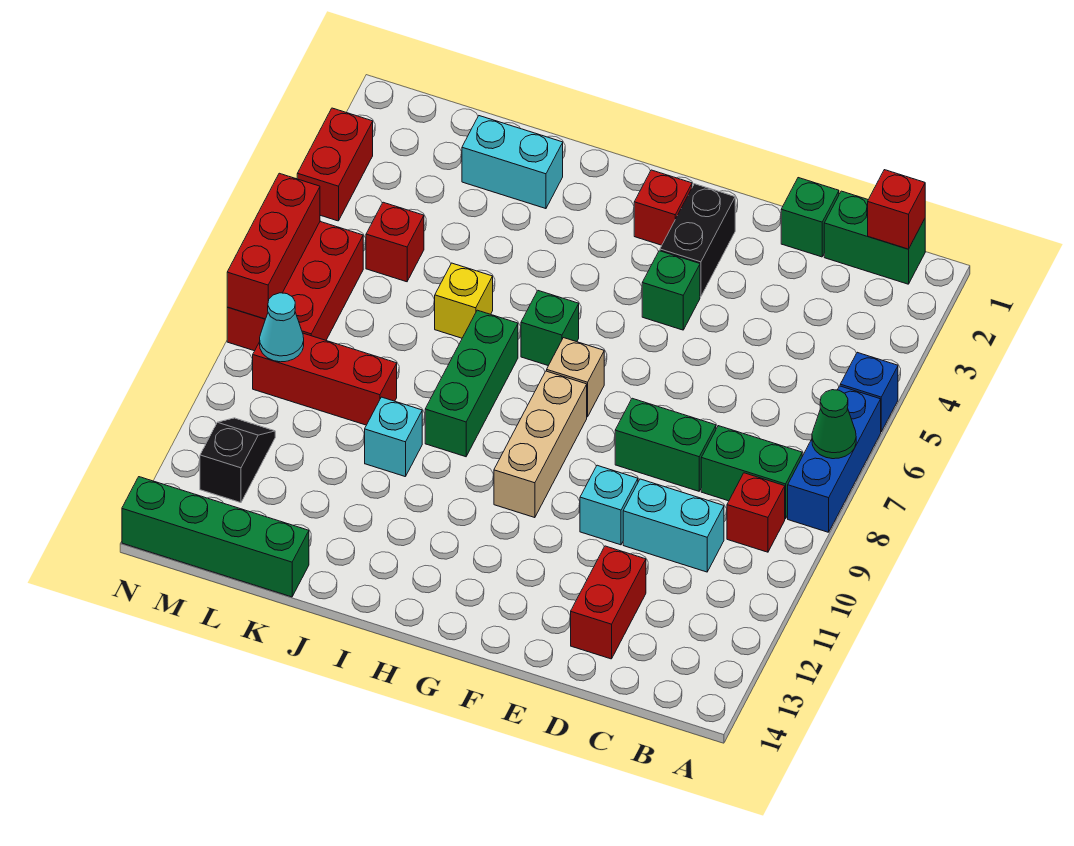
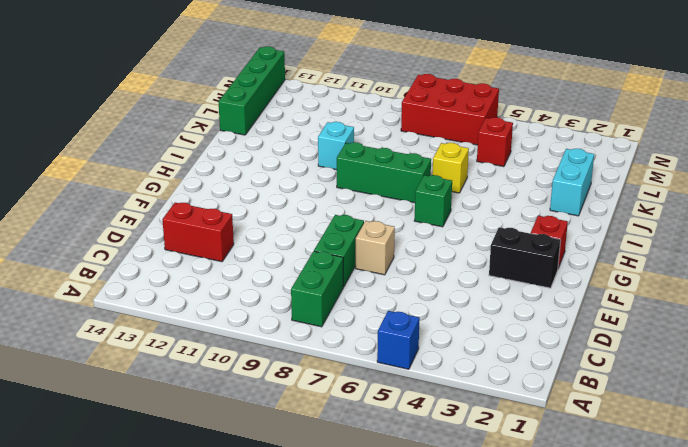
tan 1x1 brick [356,221,395,275] -> tan 1x1 brick moved to [547,338,604,417]
none -> blue 1x3 brick [788,386,881,532]
none -> green 1x2 brick [824,191,925,284]
none -> red 1x1 brick [727,473,785,552]
none -> cyan 1x2 brick [623,479,724,572]

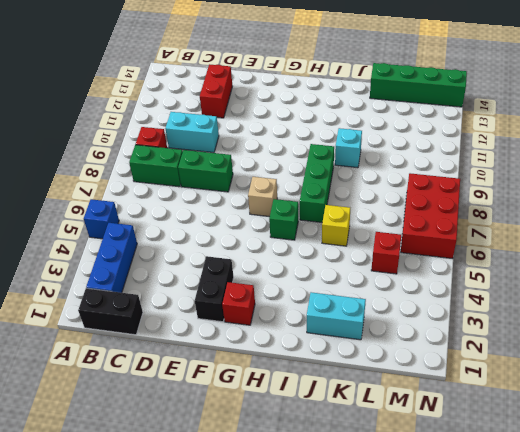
black 1x2 brick [78,288,143,335] -> green 1x2 brick [824,191,925,284]
blue 1x3 brick [86,223,137,293] -> blue 1x3 brick moved to [788,386,881,532]
none -> green 1x1 brick [781,178,839,257]
none -> cyan 1x1 brick [580,465,638,545]
none -> green 1x1 brick [642,251,700,330]
none -> tan 1x3 brick [494,371,587,518]

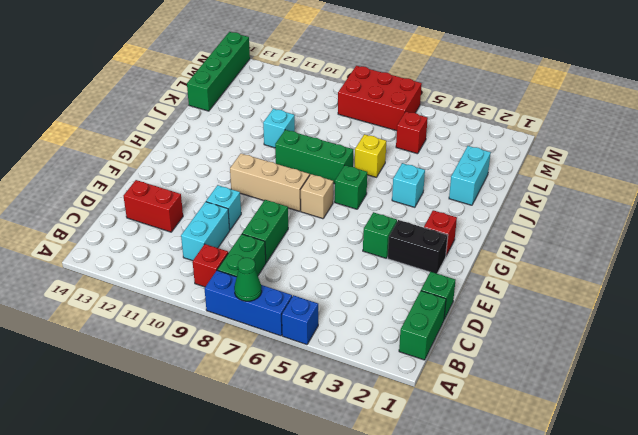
cyan 1x1 brick [392,163,425,207] -> none
none -> red 1x3 brick [253,333,397,425]
none -> black 1x2 slope [200,418,275,503]
none -> red 1x2 brick [297,108,373,221]
none -> red 1x1 brick [868,170,925,249]

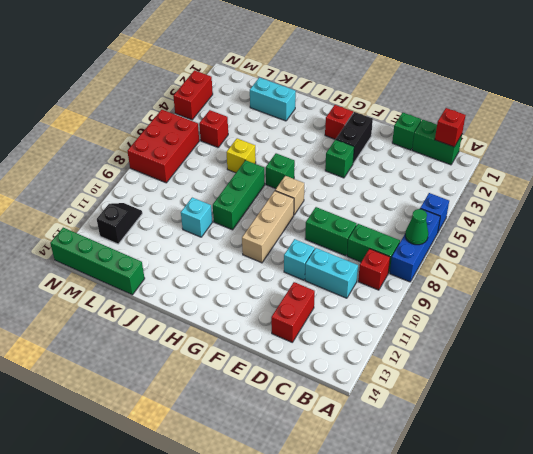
none -> red 1x3 brick [253,333,397,425]
none -> cyan 1x1 cone [260,293,304,362]
none -> red 1x3 brick [227,173,320,319]

